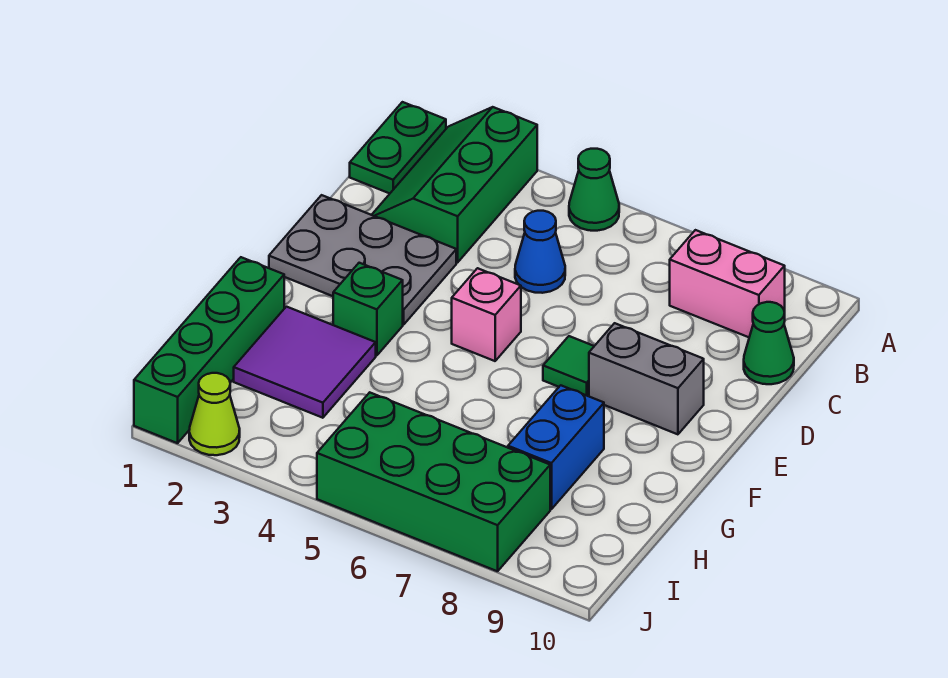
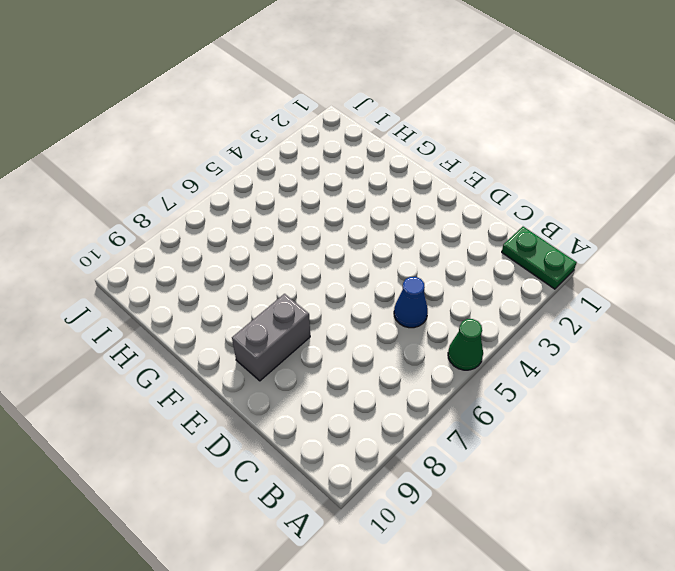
none -> green 2x3 slope [372,107,537,262]
none -> pink 1x2 brick [670,230,785,337]
none -> green 1x1 cone [744,302,794,384]

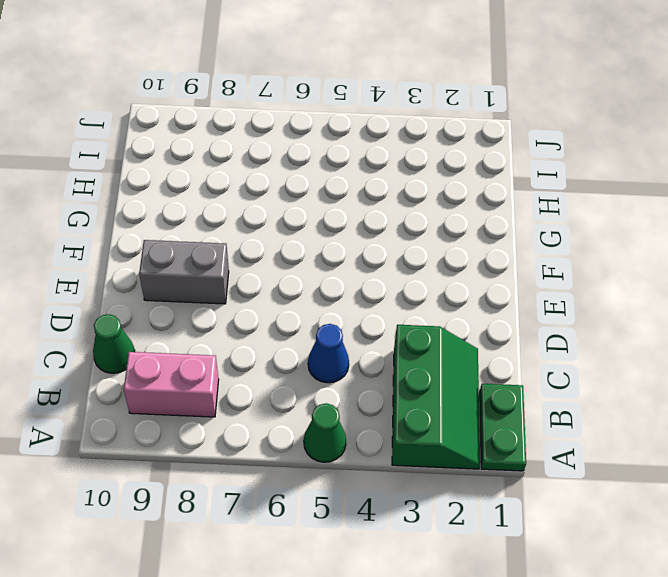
none -> grey 2x3 plate [269,195,456,325]
none -> pink 1x1 brick [452,268,521,361]
none -> green 1x1 tile [543,336,594,396]

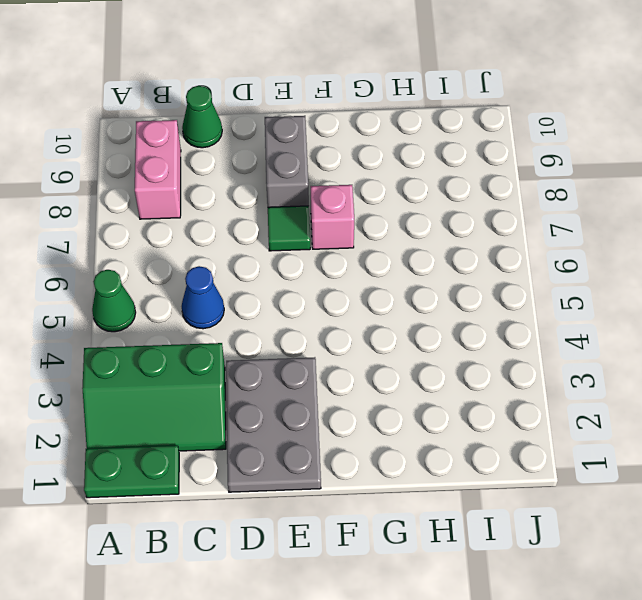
pink 1x1 brick [311,185,354,249] -> pink 1x1 brick moved to [452,268,521,361]
none -> green 1x1 brick [333,263,403,356]
none -> green 1x4 brick [134,257,284,443]
none -> purple 2x2 tile [234,307,376,418]

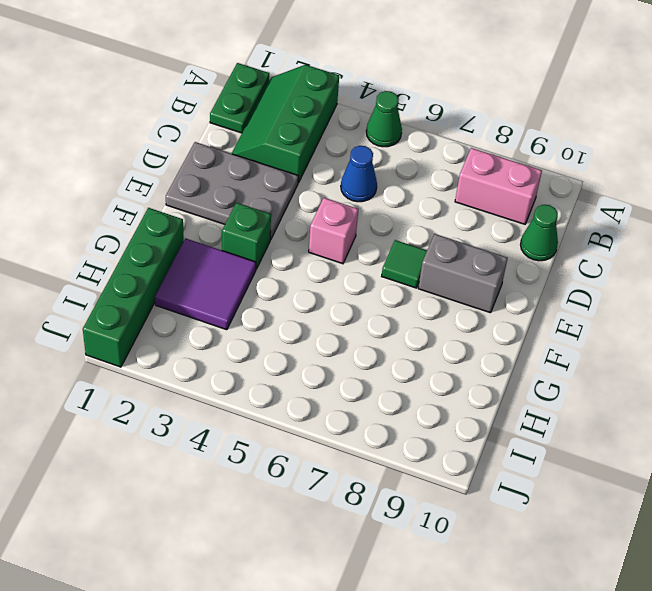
none -> blue 1x2 brick [508,385,604,509]
none -> green 2x4 brick [317,392,550,571]
none -> lime 1x1 cone [189,373,240,455]

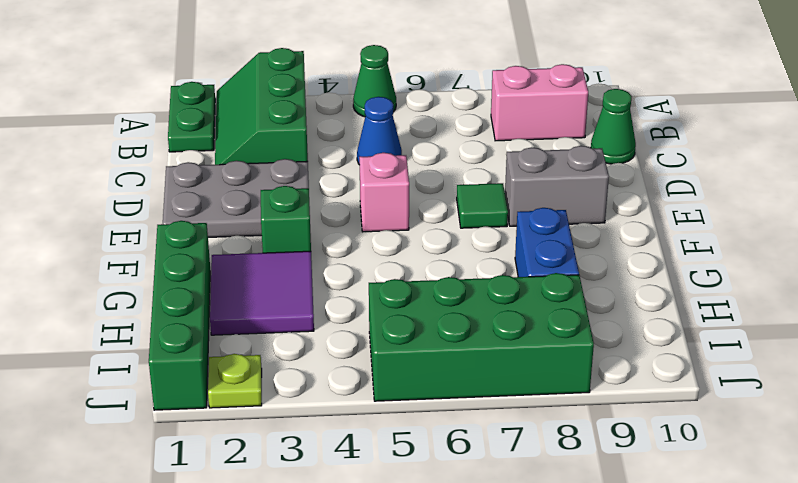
lime 1x1 plate [208,354,262,408] -> lime 1x1 cone [189,373,240,455]

